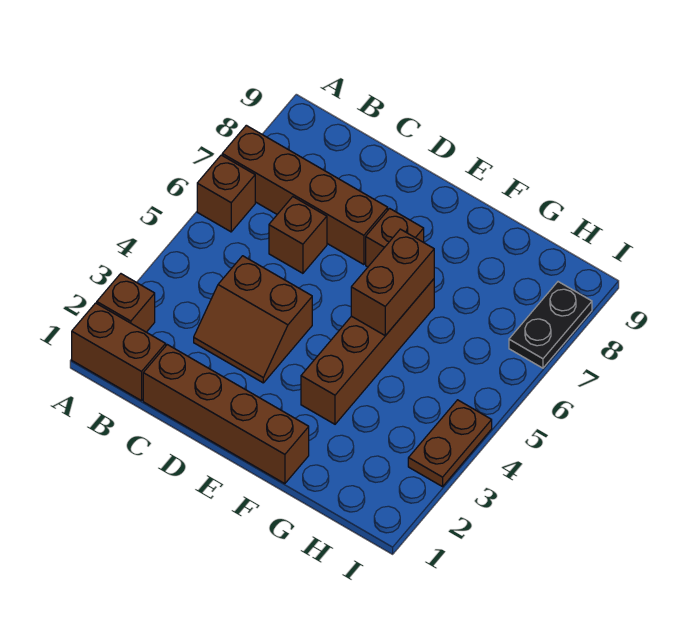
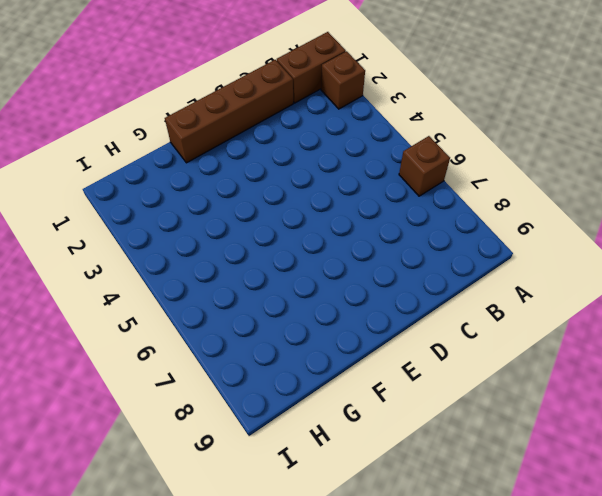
none -> brown 1x4 brick [222,125,388,265]
none -> brown 2x2 slope [194,256,312,383]
none -> brown 1x1 brick [269,197,327,273]

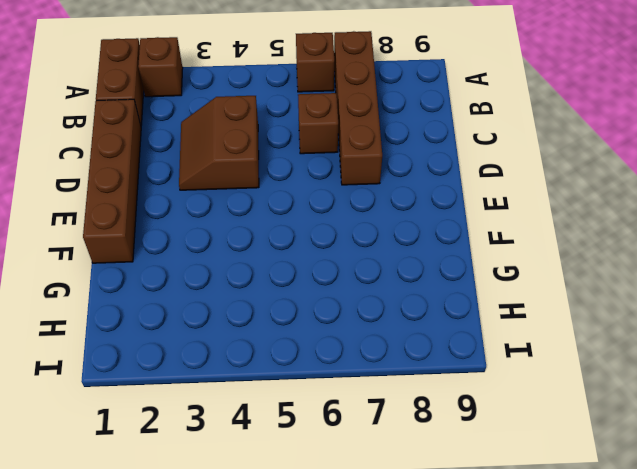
none -> brown 1x1 brick [366,208,424,267]
none -> brown 1x4 brick [301,279,434,424]
none -> brown 1x2 plate [408,400,492,487]

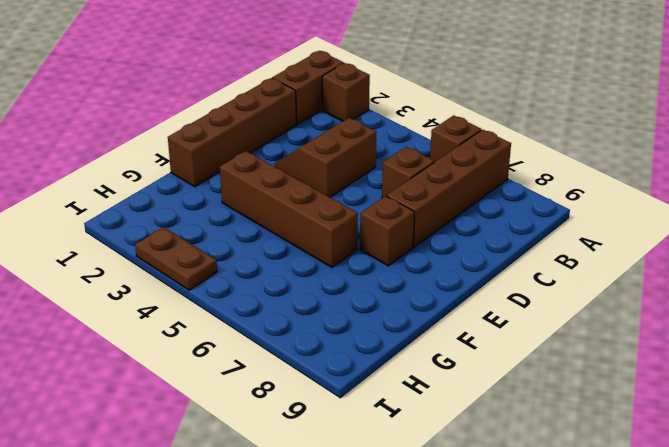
none -> black 1x2 plate [509,282,592,368]
none -> brown 1x2 brick [351,229,434,336]

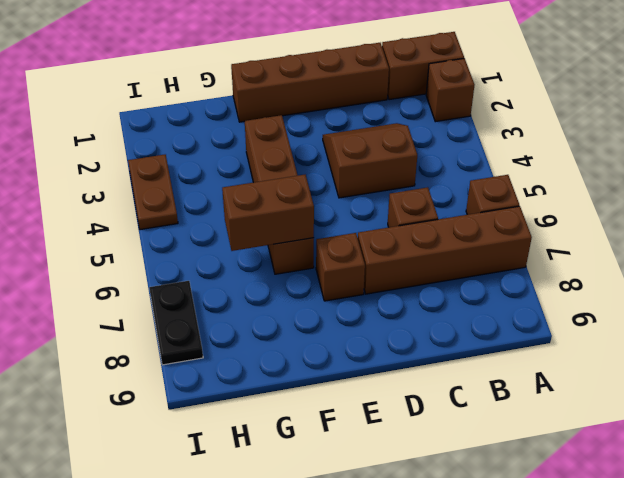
brown 1x2 brick [222,175,314,251] -> brown 1x2 brick turned to [351,229,434,336]

